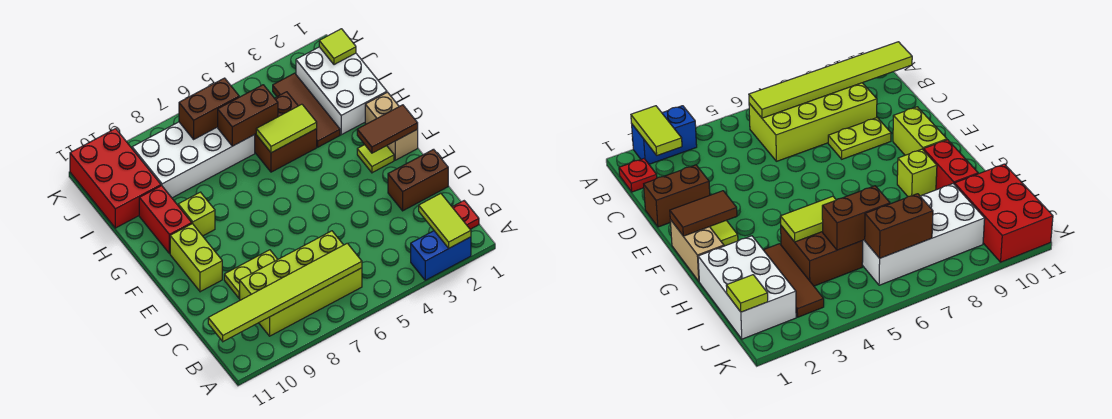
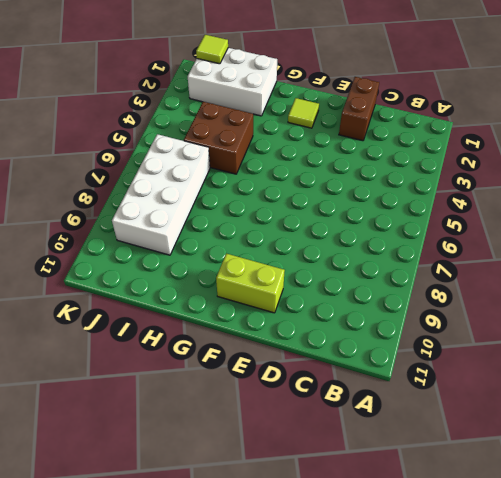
none -> blue 1x2 brick [411,231,471,280]
none -> red 1x1 plate [452,201,479,229]
none -> lime 2x4 brick [240,231,362,336]

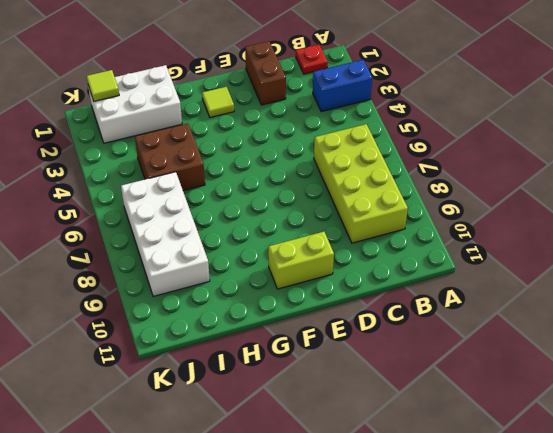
blue 1x2 brick [313,60,372,112] -> blue 1x2 brick turned to [411,231,471,280]
none -> lime 1x2 plate [224,250,278,298]
none -> tan 1x2 brick [365,92,418,160]
none -> lime 1x1 brick [178,192,215,236]

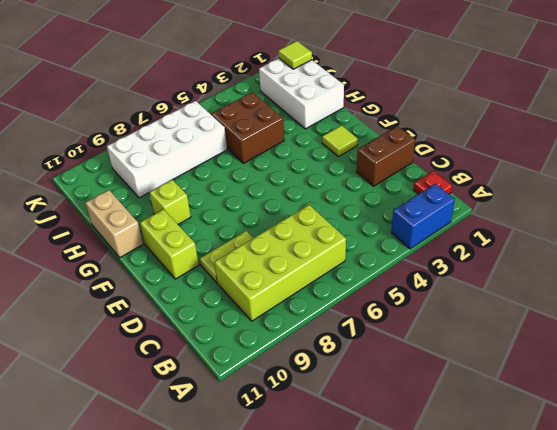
tan 1x2 brick [86,190,143,258] -> tan 1x2 brick moved to [365,92,418,160]
none -> red 1x2 brick [139,186,192,254]
none -> brown 1x3 tile [273,73,340,147]
none -> red 2x3 brick [70,129,161,228]

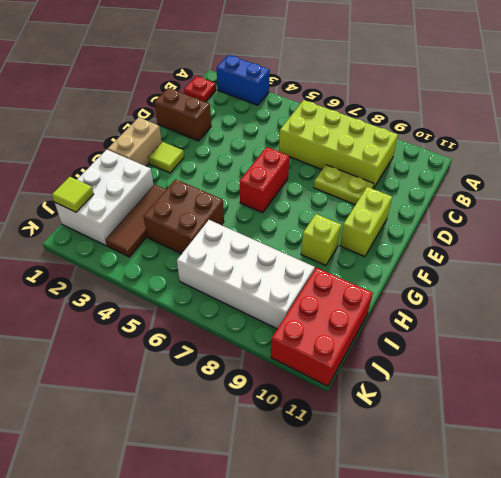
red 1x2 brick [240,147,289,213] -> red 1x2 brick moved to [139,186,192,254]
none -> lime 1x2 tile [419,193,471,248]
none -> lime 1x6 tile [208,243,362,342]
none -> brown 1x2 tile [357,105,418,153]

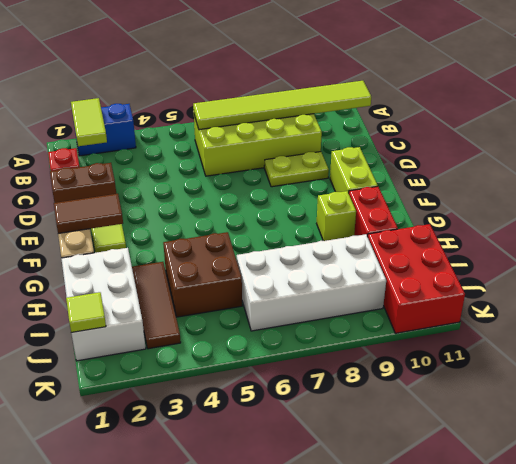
none -> lime 1x2 tile [256,104,317,153]
none -> brown 1x2 brick [218,85,278,146]
none -> brown 1x2 brick [179,78,239,139]

